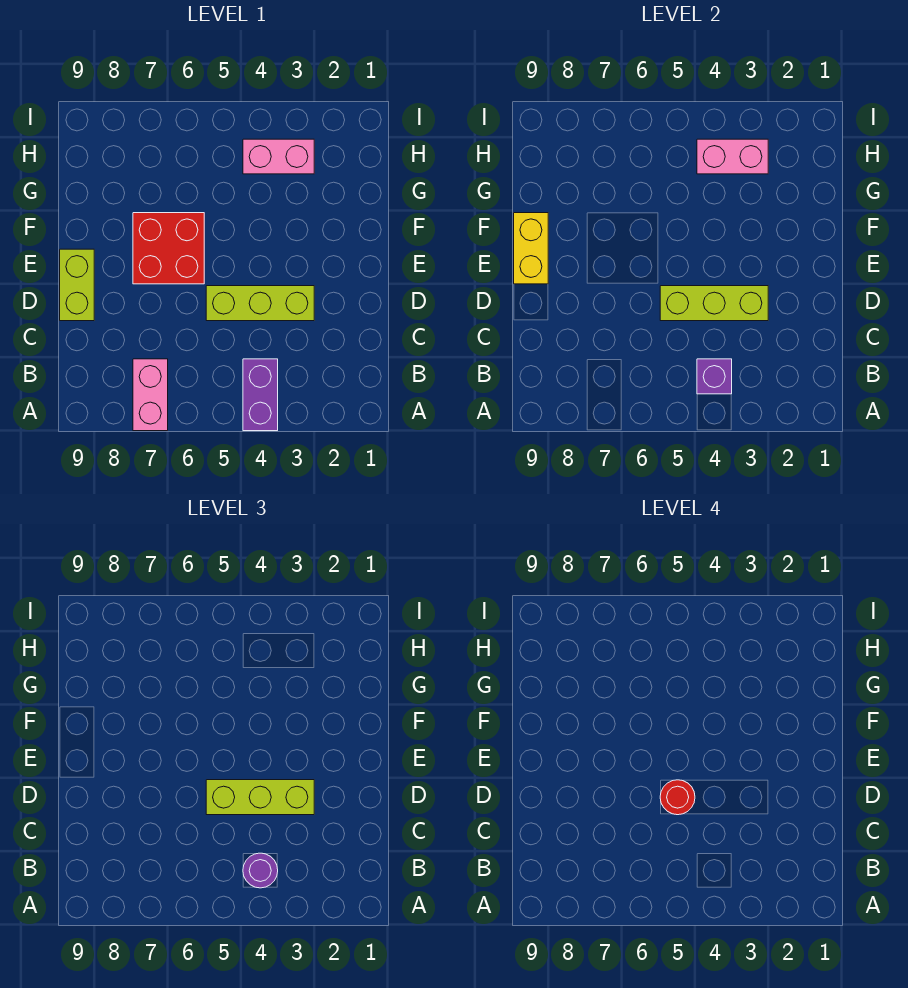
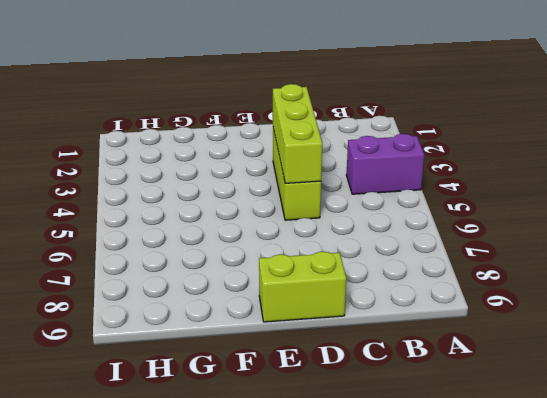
none -> pink 1x2 brick [133,359,168,431]
none -> red 2x2 brick [133,213,204,284]
none -> pink 1x2 brick [243,139,314,174]

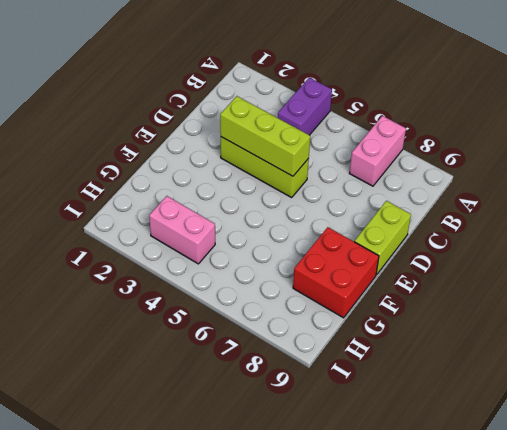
red 2x2 brick [293,227,379,318] -> red 2x2 brick moved to [133,213,204,284]
none -> purple 1x1 brick [697,359,732,394]
none -> yellow 1x2 brick [514,213,548,284]
none -> pink 1x2 brick [697,139,768,174]

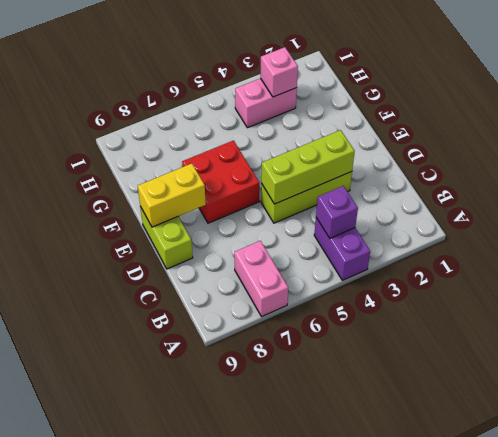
yellow 1x2 brick [138,164,206,227] -> yellow 1x2 brick turned to [514,213,548,284]
pink 1x1 brick [260,47,298,97] -> pink 1x2 brick [697,139,768,174]
none -> purple 1x1 round brick [243,853,278,888]
none -> lime 1x3 brick [206,780,314,815]
none -> red 1x1 round brick [660,780,695,815]

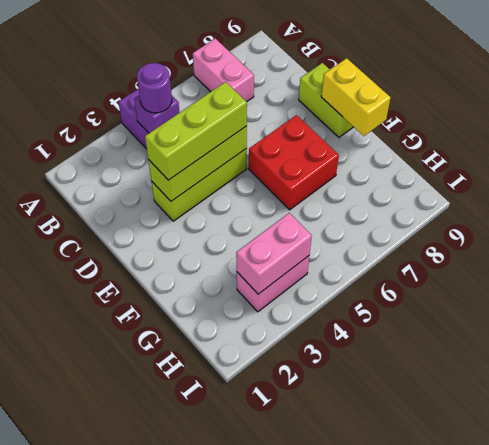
none -> red 1x1 round brick [660,780,695,815]

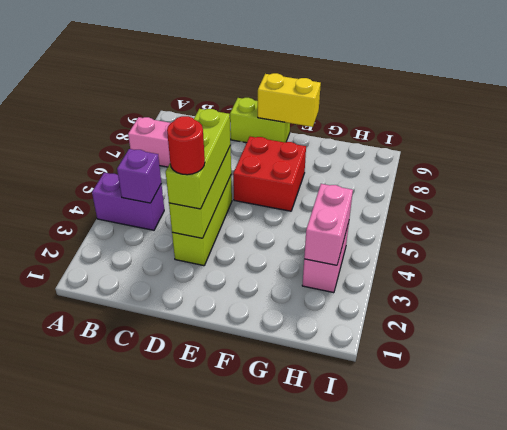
red 1x1 round brick [167,116,205,175] -> red 1x1 round brick moved to [660,780,695,815]
none -> purple 1x1 round brick [243,853,278,888]

